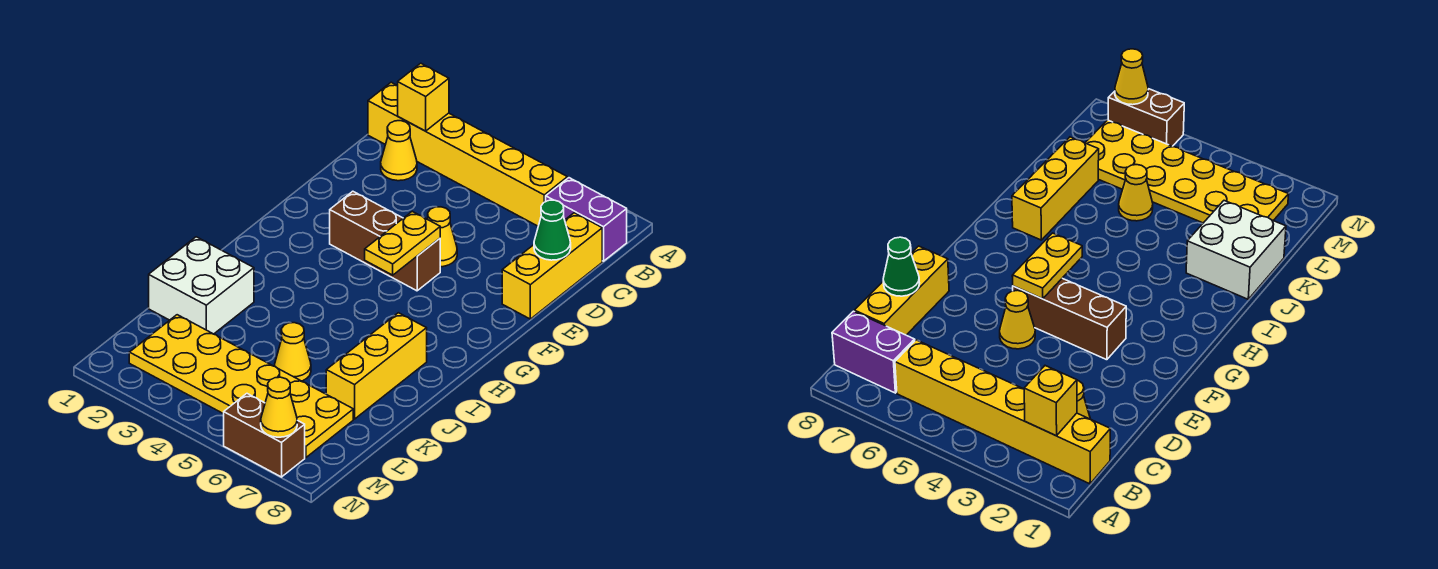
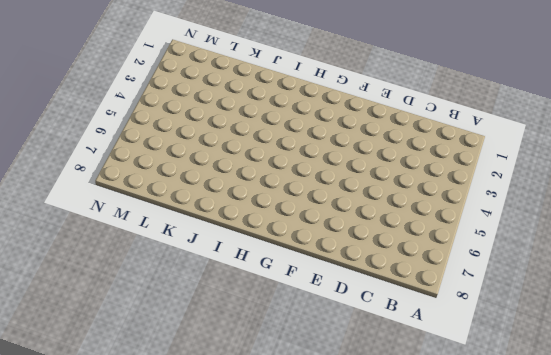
none -> yellow 1x6 brick [368,82,567,226]
none -> purple 1x2 brick [546,178,627,261]
none -> yellow 1x1 cone [381,121,417,181]

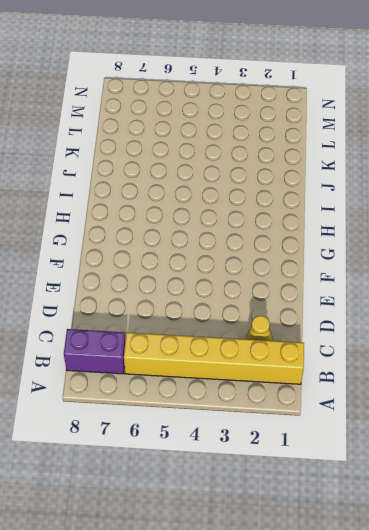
none -> yellow 1x3 brick [502,213,602,319]
none -> yellow 1x1 cone [428,207,457,267]
none -> brown 1x3 brick [330,191,440,291]

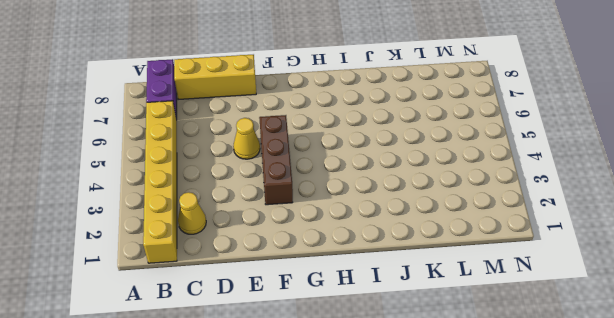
none -> yellow 1x3 brick [326,313,427,419]
none -> white 2x2 brick [149,237,254,334]
none -> yellow 1x1 cone [275,323,311,381]

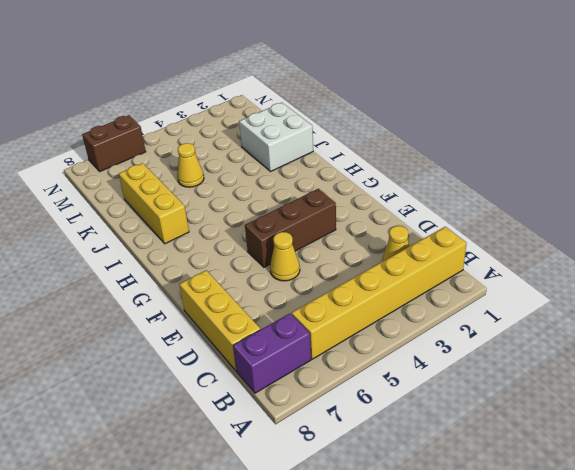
none -> yellow 2x6 plate [129,315,353,458]
none -> yellow 1x1 brick [398,63,449,131]
none -> green 1x1 cone [534,200,571,260]

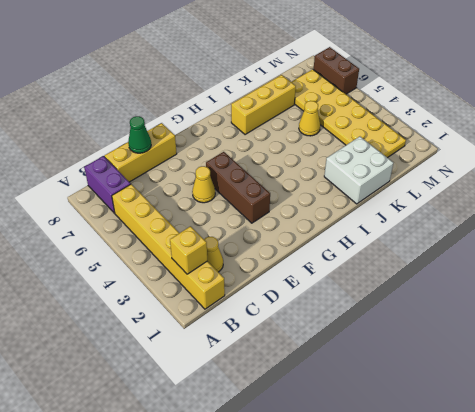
none -> yellow 1x2 plate [365,211,440,275]
none -> yellow 1x1 cone [261,377,297,437]

